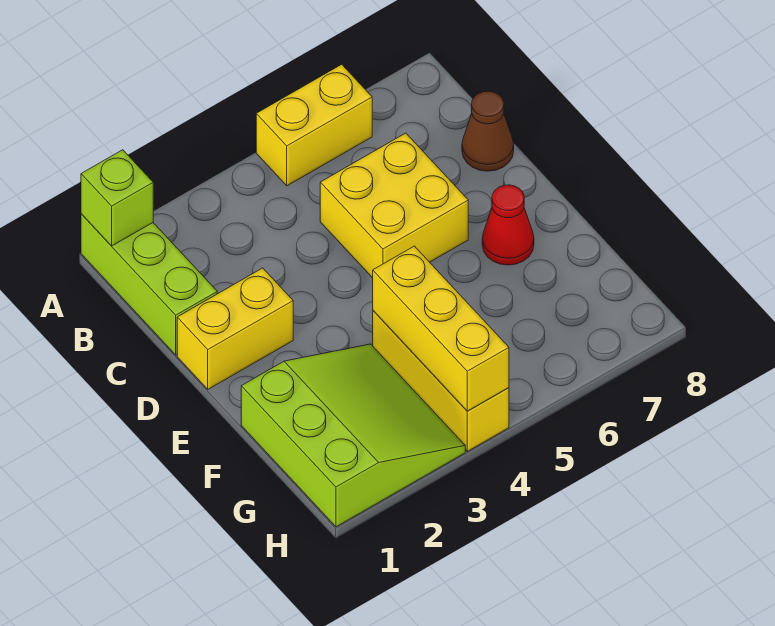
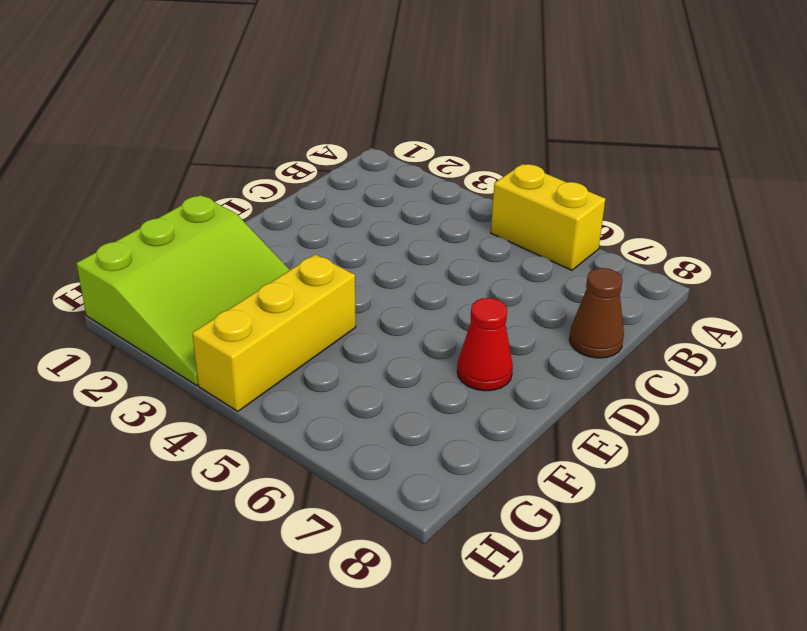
none -> lime 1x3 brick [81,214,217,355]
none -> yellow 2x2 brick [320,133,468,278]

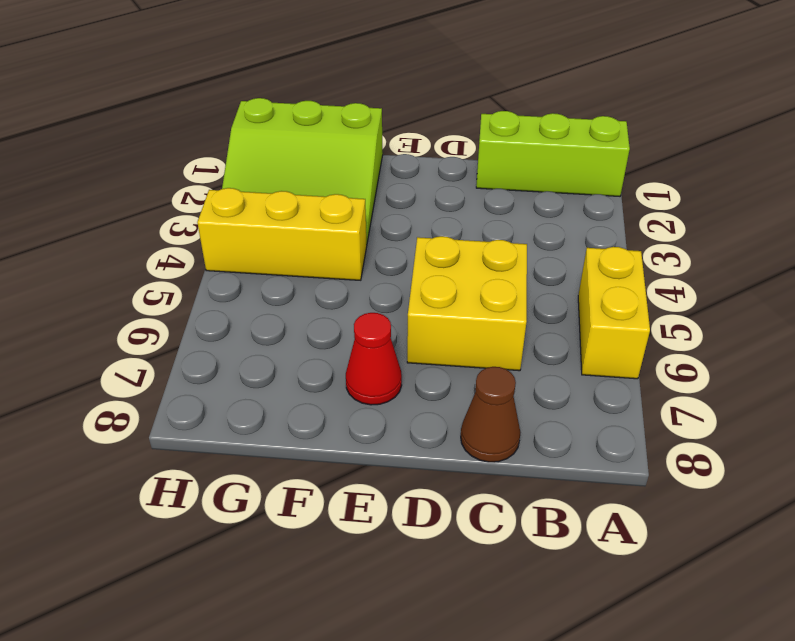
none -> yellow 1x2 brick [177,268,293,389]
none -> lime 1x1 brick [81,150,153,246]

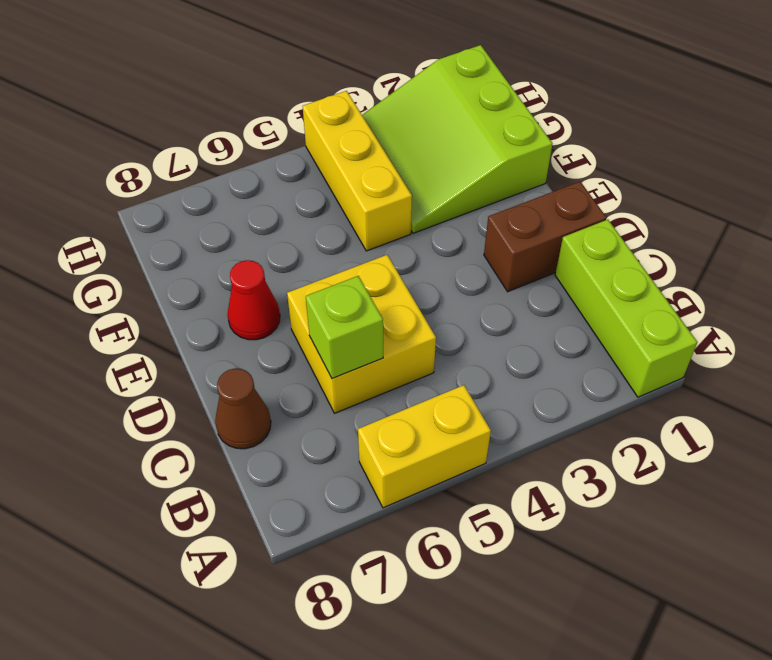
lime 1x1 brick [306,276,383,379] -> lime 1x1 brick moved to [81,150,153,246]
brown 1x2 brick [484,182,606,292] -> yellow 1x2 brick [177,268,293,389]
none -> yellow 1x3 brick [373,246,509,411]

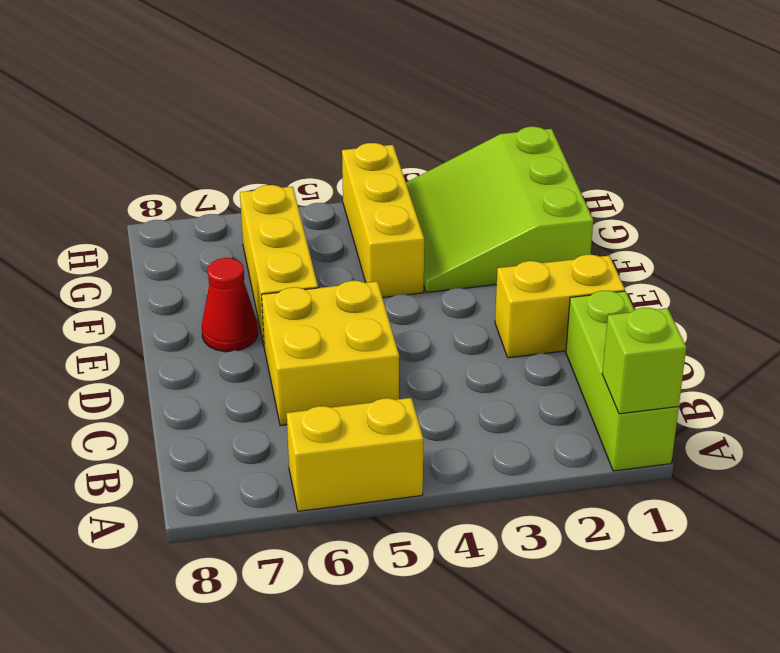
yellow 1x3 brick [240,185,318,345] -> yellow 1x3 brick moved to [373,246,509,411]
none -> brown 1x1 cone [462,91,514,171]

